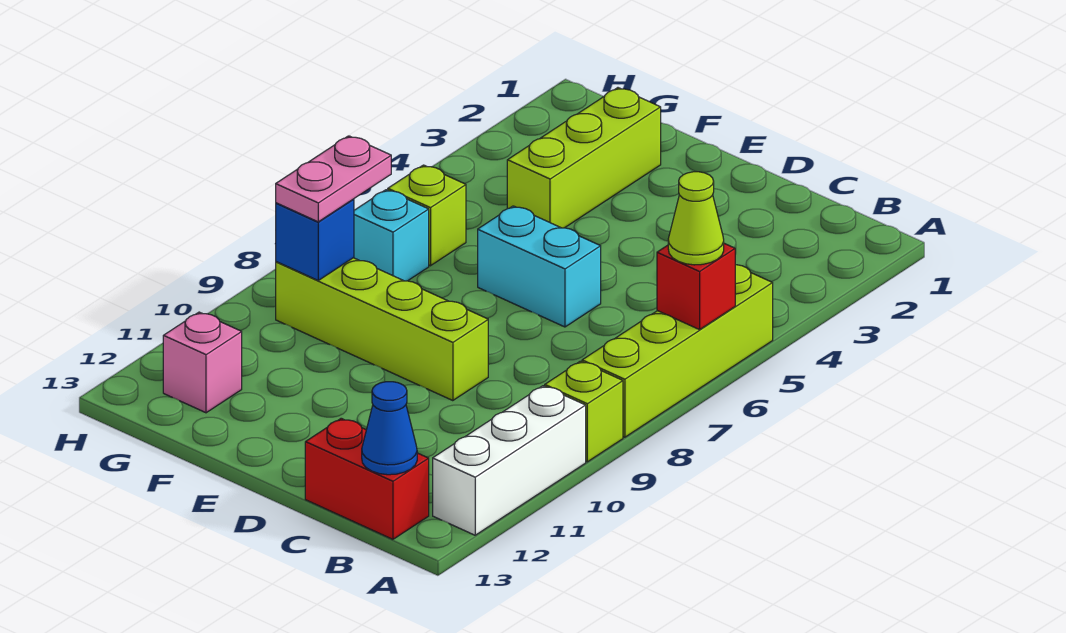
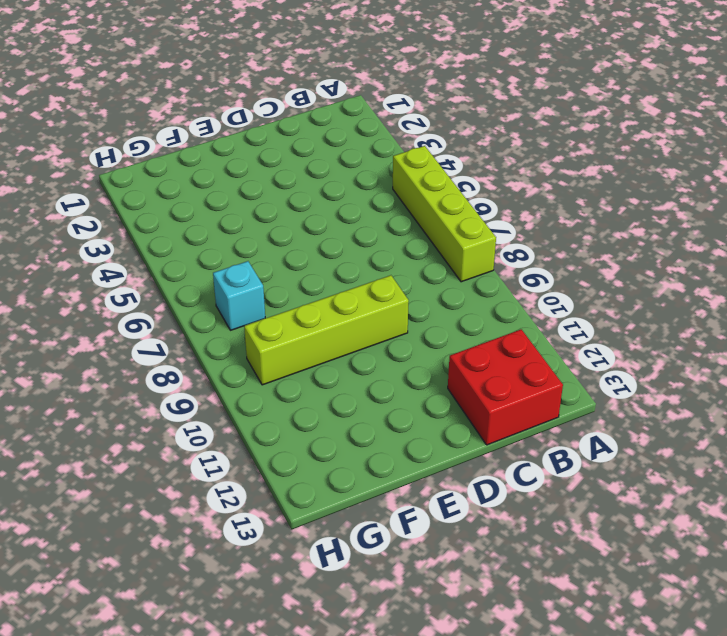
red 2x2 brick [448,329,563,445] -> red 1x2 brick [305,418,429,539]
none -> lime 1x1 brick [545,361,623,462]
none -> white 1x3 brick [433,386,586,535]
none -> cyan 1x2 brick [478,206,601,327]

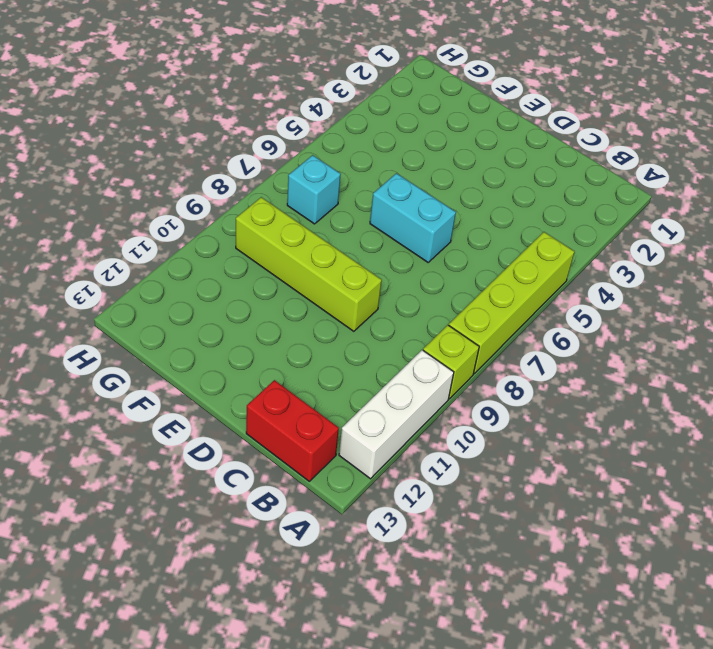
none -> lime 1x3 brick [507,88,661,228]
none -> lime 1x1 brick [388,165,466,266]
none -> pink 1x1 brick [163,312,242,413]

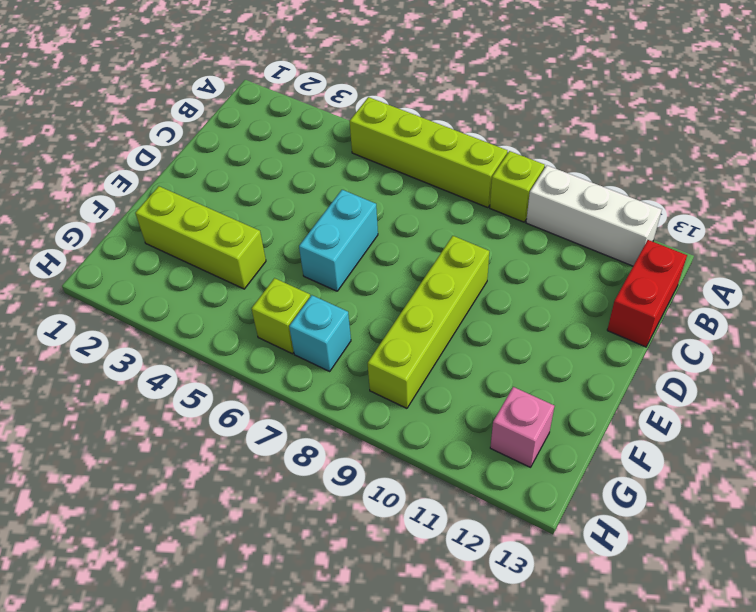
none -> red 1x1 brick [657,243,735,330]
none -> blue 1x1 cone [362,382,417,475]
none -> blue 1x1 brick [276,199,354,280]

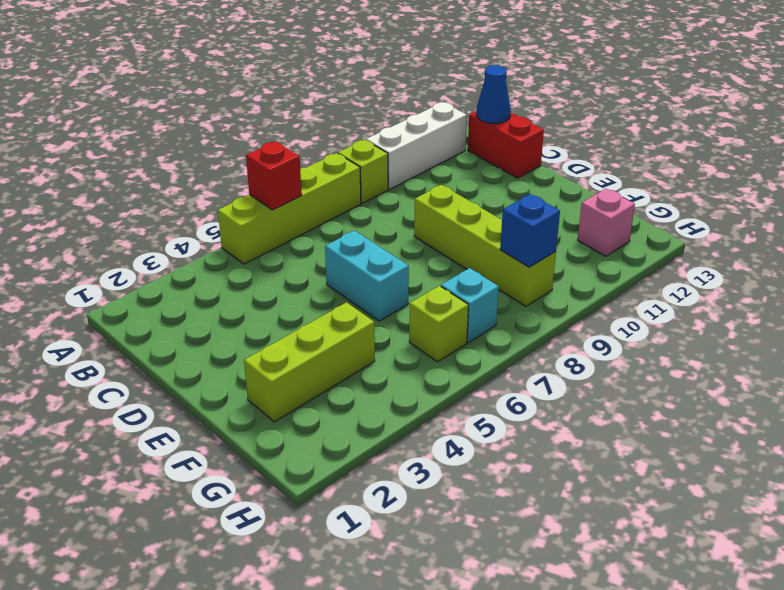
none -> lime 1x1 cone [668,172,724,265]
none -> pink 1x2 plate [276,136,391,222]

